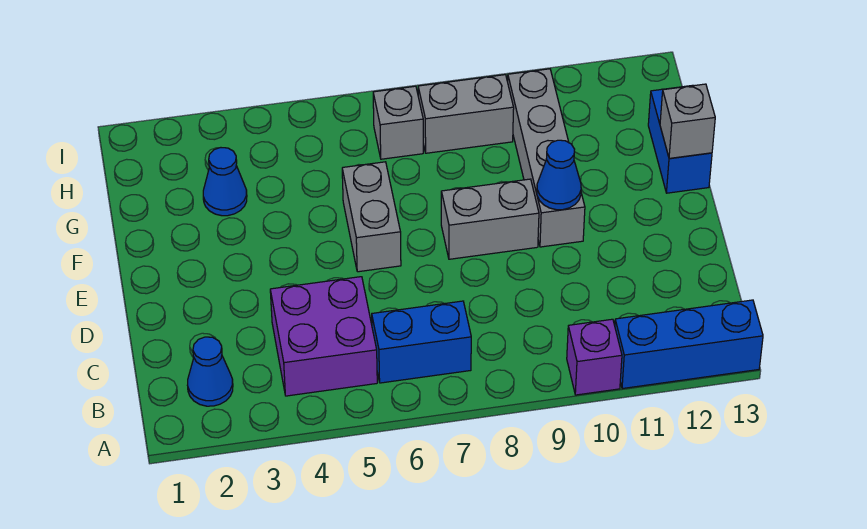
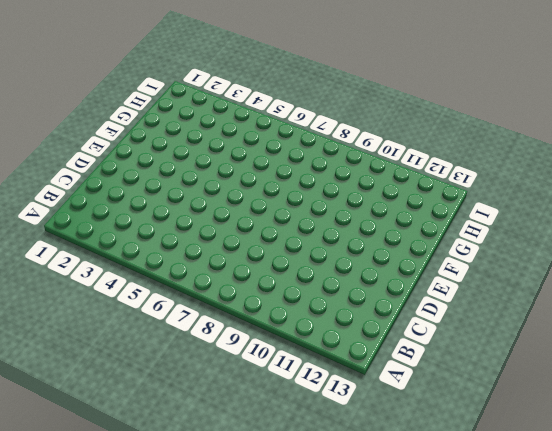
none -> purple 1x1 brick [567,319,622,395]
none -> blue 1x3 brick [615,300,763,389]
none -> blue 1x1 cone [187,337,233,406]

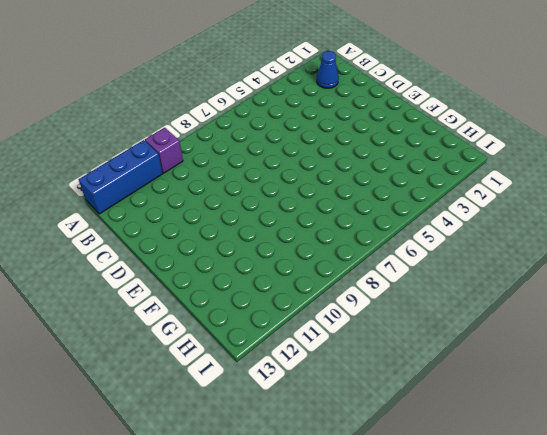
none -> purple 2x2 brick [270,277,377,396]
none -> blue 1x2 brick [372,301,471,383]
none -> grey 1x2 brick [342,162,401,272]

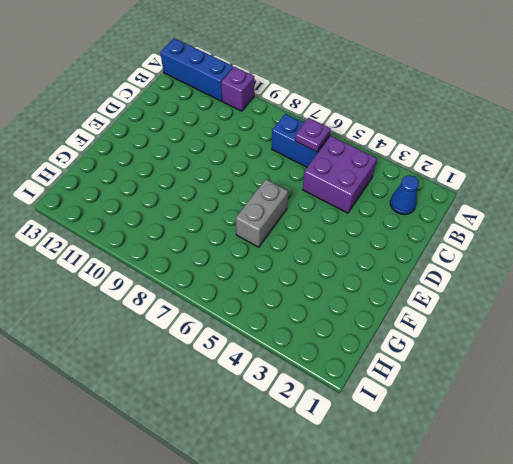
purple 1x1 plate [295,118,331,152] -> none
none -> grey 1x2 brick [441,179,539,259]
none -> grey 1x4 brick [508,69,585,247]
none -> blue 1x2 brick [648,85,712,193]

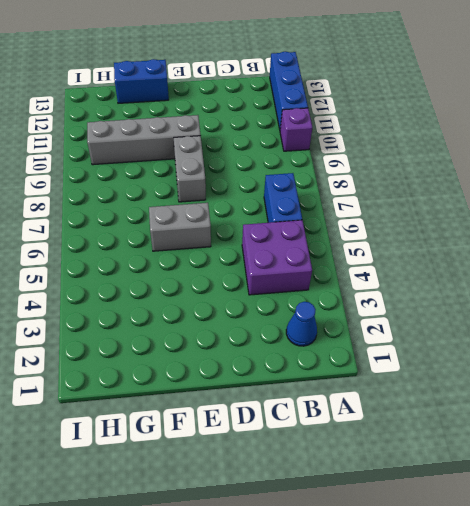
none -> blue 1x1 cone [203,148,247,216]
none -> grey 1x1 brick [373,86,423,159]
none -> grey 1x2 brick [418,75,514,153]

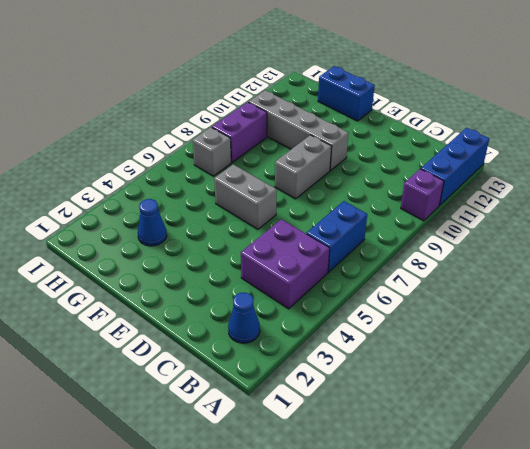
purple 1x2 brick [212,102,267,163] -> grey 1x2 brick [418,75,514,153]
none -> blue 1x1 cone [537,140,581,210]
none -> grey 1x1 brick [660,84,715,158]

